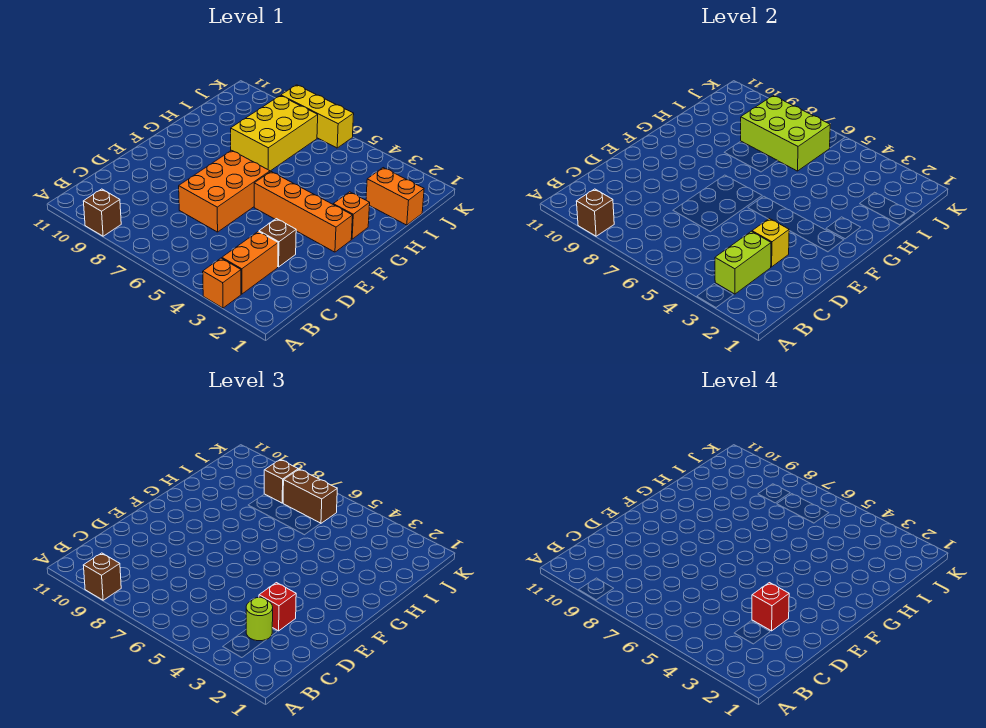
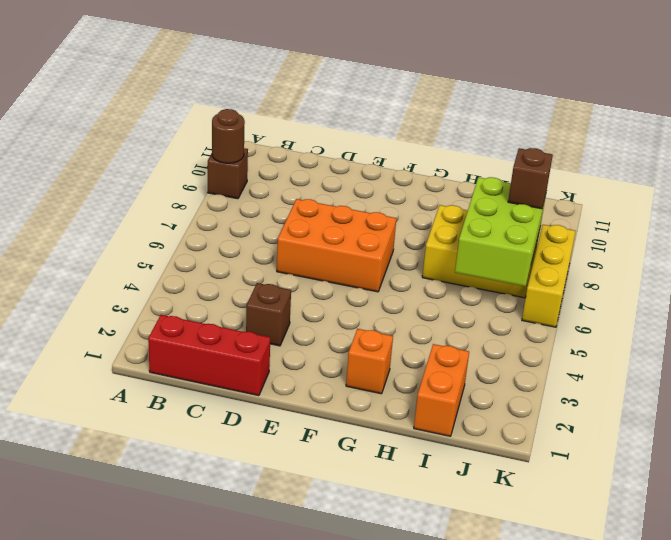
brown 1x1 round brick [212,109,245,163] -> brown 1x1 brick [576,189,614,236]
red 1x3 brick [148,315,270,396] -> none
none -> orange 1x1 brick [203,258,241,308]
none -> orange 1x2 brick [222,231,278,294]
none -> orange 1x4 brick [254,172,353,252]

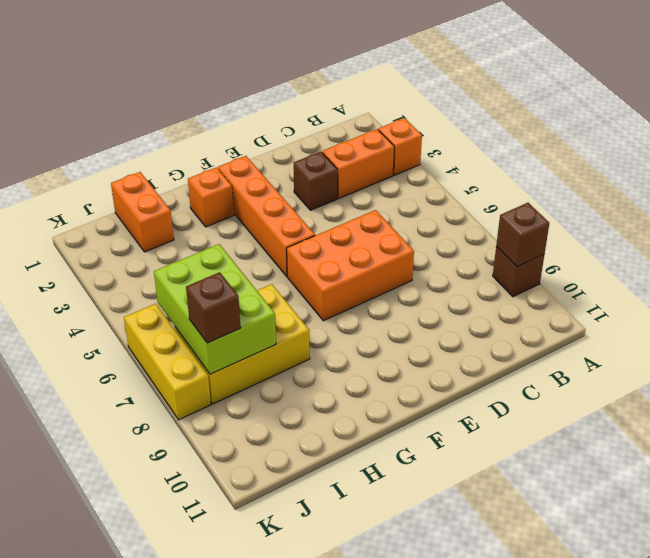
none -> lime 1x2 brick [715,231,771,294]
none -> yellow 1x1 brick [752,219,789,267]
none -> brown 1x1 brick [83,553,121,600]

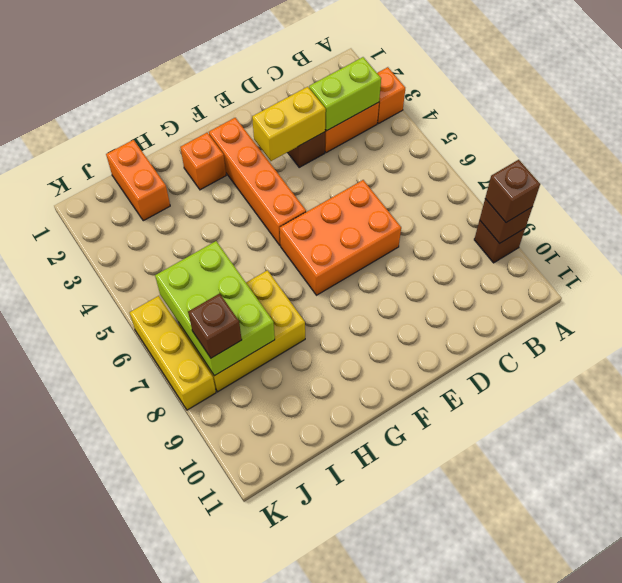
yellow 1x2 brick [252,87,326,161] -> yellow 1x1 brick [752,219,789,267]
none -> lime 1x1 round brick [246,597,273,641]
none -> red 1x1 brick [259,583,296,631]
none -> brown 1x2 brick [283,469,337,523]

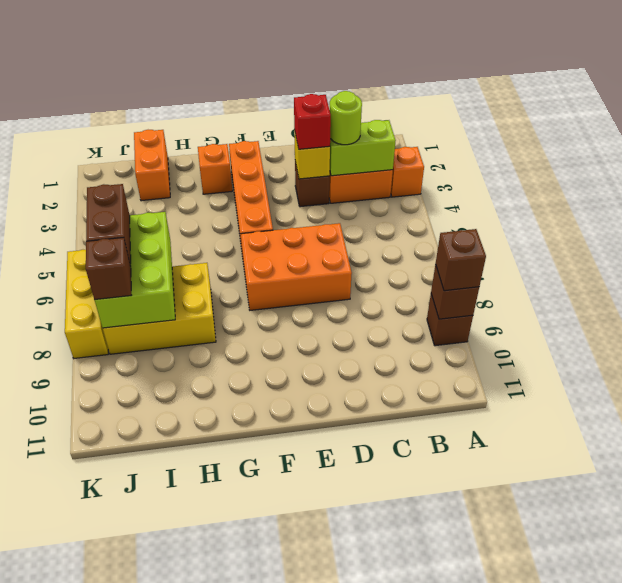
none -> red 1x1 brick [752,583,789,631]

